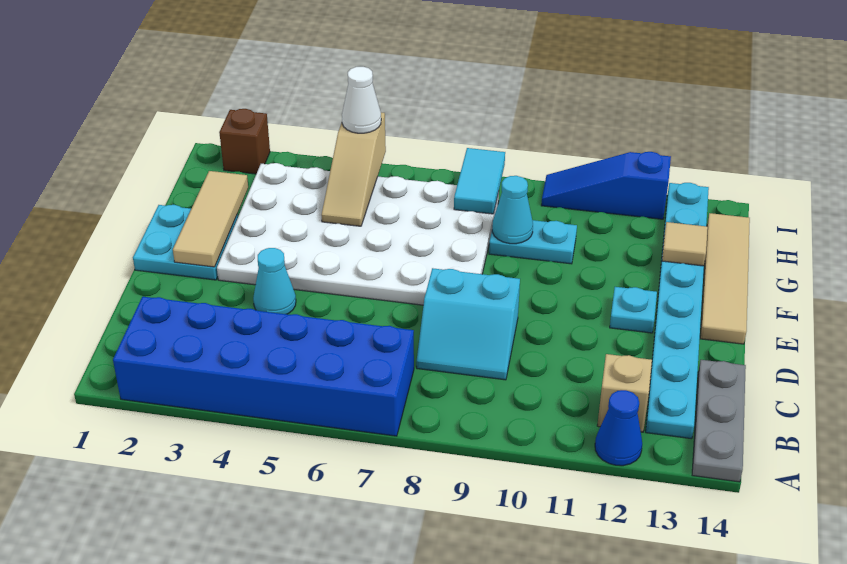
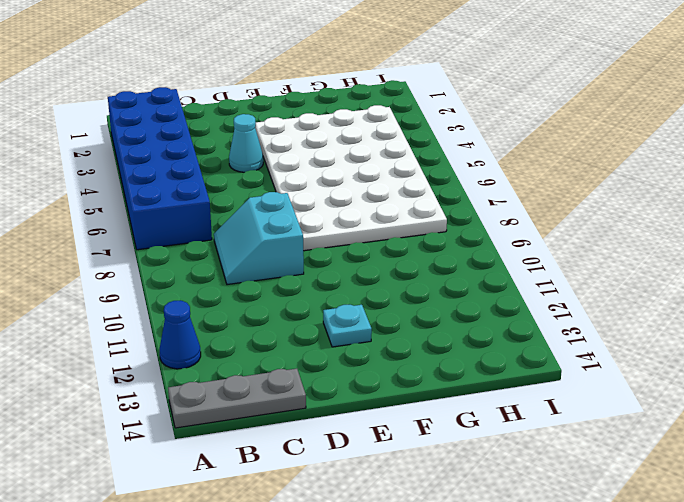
none -> tan 1x1 brick [597,354,652,432]
none -> cyan 1x8 plate [646,183,709,439]
none -> cyan 2x2 plate [133,205,238,280]

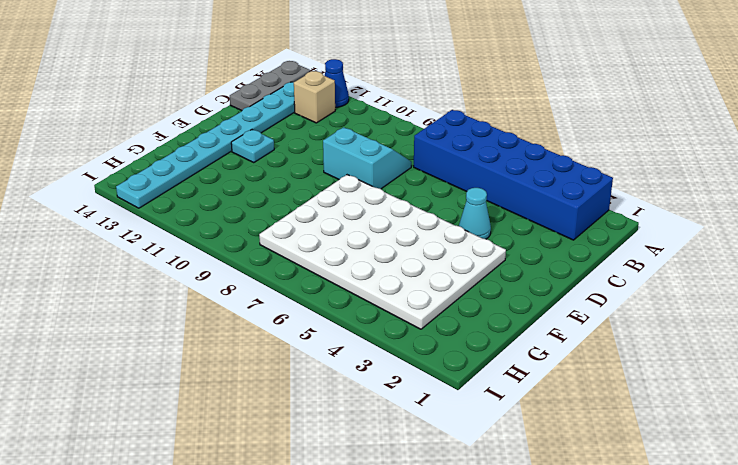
none -> cyan 2x2 plate [133,205,238,280]
none -> tan 1x4 tile [700,213,750,344]
none -> cyan 1x2 plate [489,220,577,264]

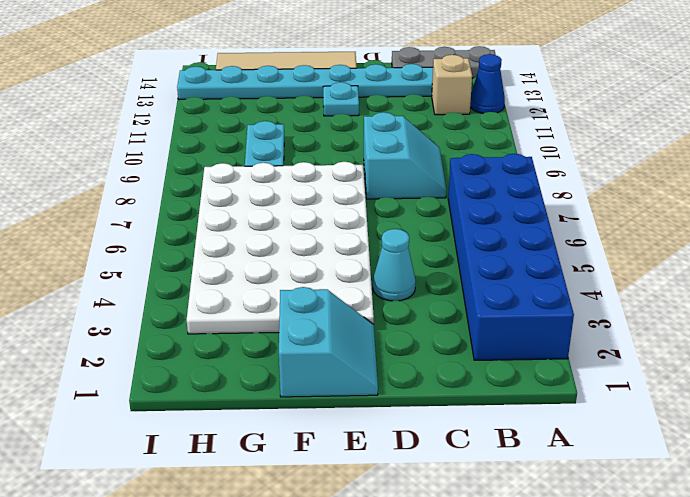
cyan 2x2 slope [279,287,378,397] -> cyan 2x2 plate [133,205,238,280]
none -> brown 1x1 brick [219,109,270,174]
none -> blue 1x3 slope [541,152,671,219]
none -> tan 1x3 tile [173,171,248,267]

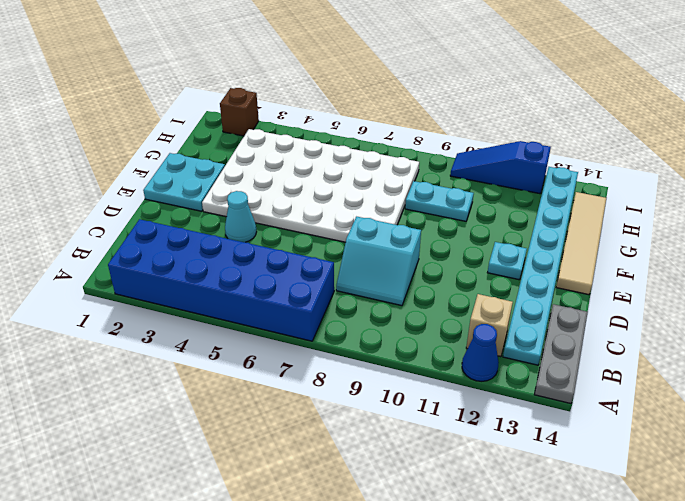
none -> tan 1x3 tile [173,171,248,267]
none -> tan 1x3 slope [321,112,386,226]
none -> cyan 1x1 cone [492,176,533,244]

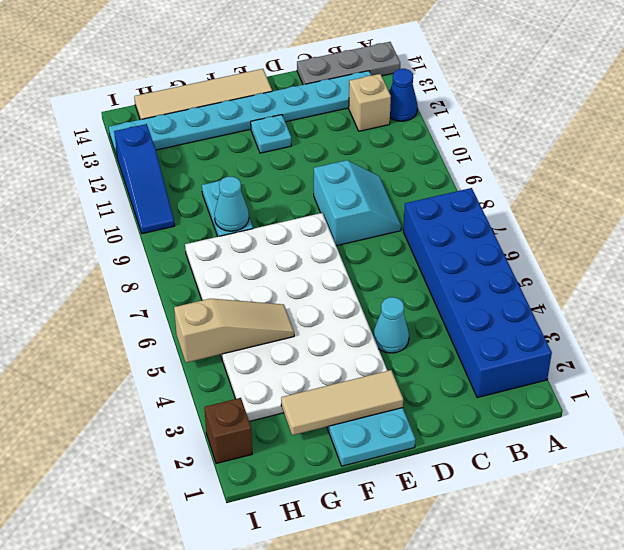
none -> tan 1x1 tile [662,222,708,266]
none -> cyan 1x2 tile [454,148,505,214]
none -> white 1x1 cone [342,67,381,133]

